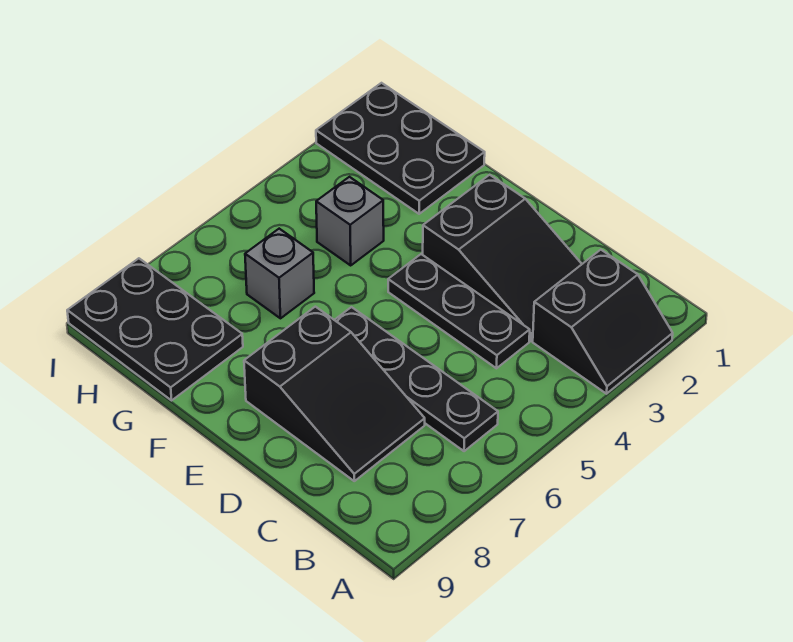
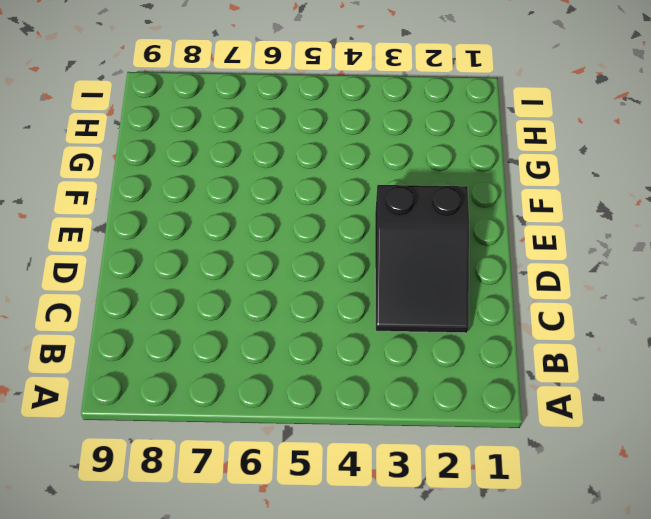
none -> black 2x2 slope [533,250,673,394]
none -> black 1x4 plate [335,307,498,451]

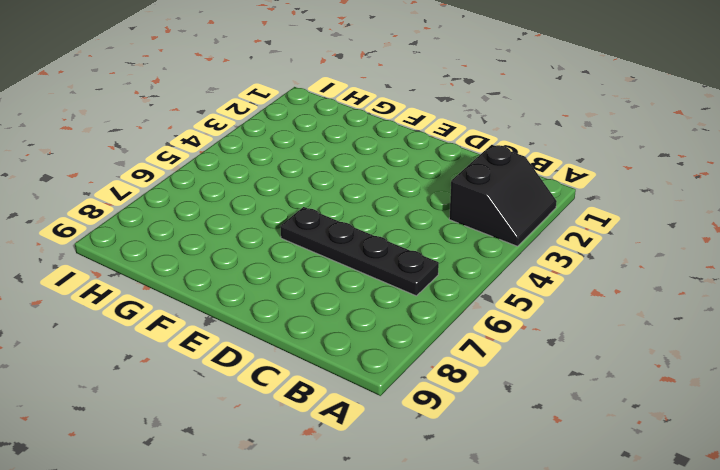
none -> black 2x3 slope [423,175,582,341]
none -> black 1x3 plate [388,254,530,368]

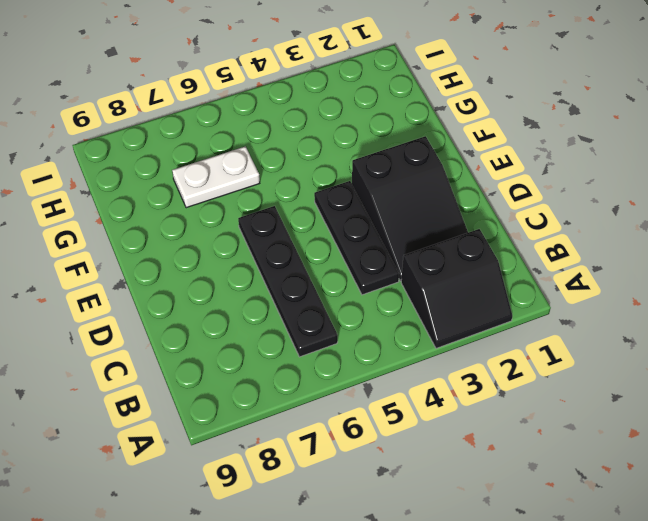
white 1x2 plate [172,146,260,208] -> grey 1x1 brick [245,229,314,318]
none -> black 2x3 slope [244,307,425,481]
none -> black 2x3 plate [316,83,485,214]

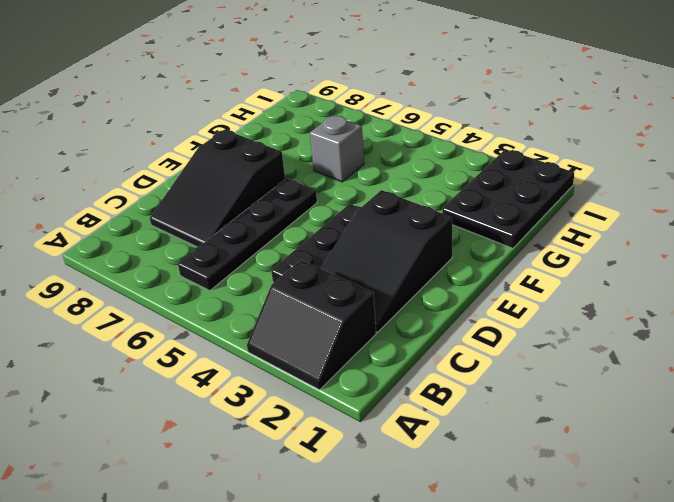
none -> grey 1x1 brick [316,177,384,265]
none -> black 2x3 plate [67,258,243,400]

